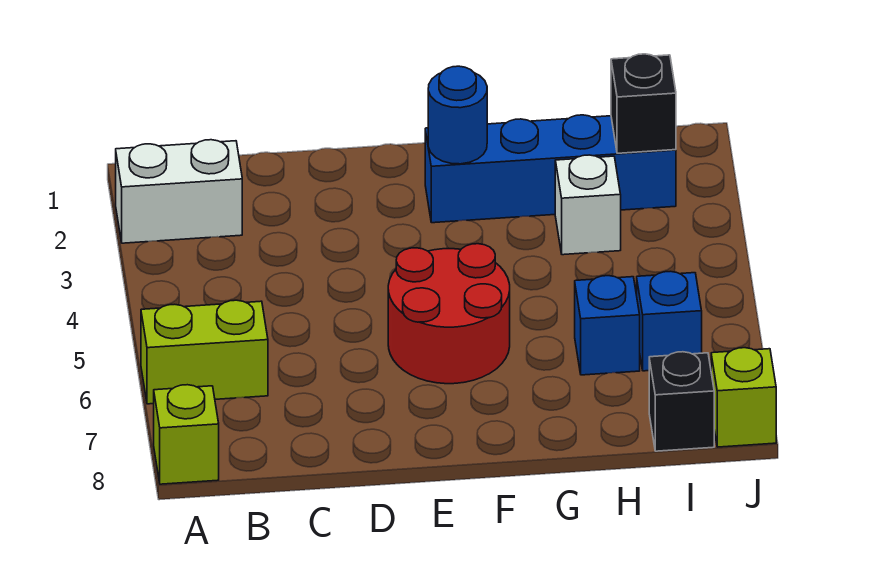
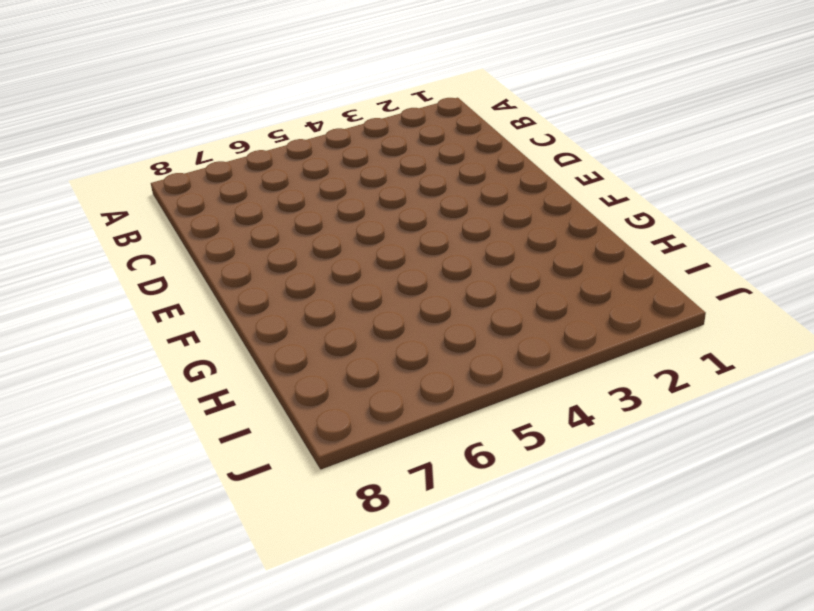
none -> white 1x2 brick [116,140,242,243]
none -> lime 1x2 brick [141,300,268,404]
none -> lime 1x1 brick [154,385,219,484]

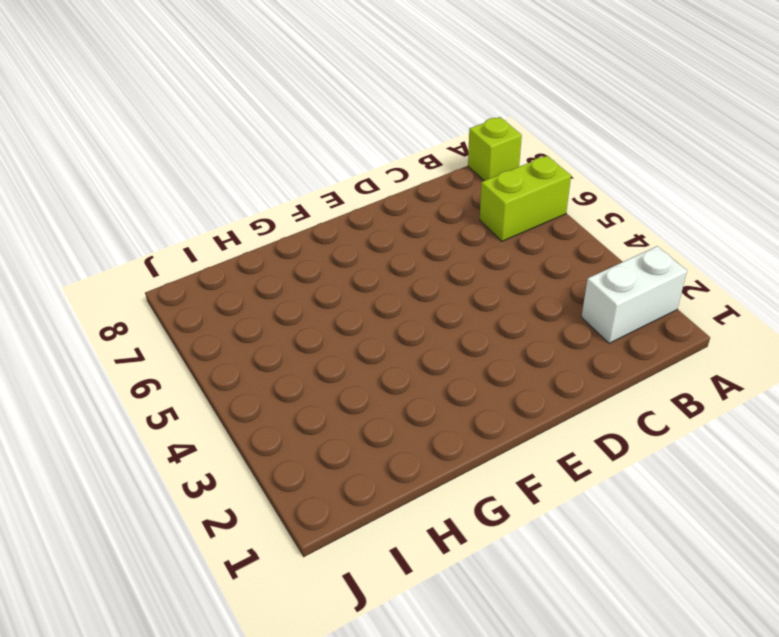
none -> red 2x2 round brick [388,244,510,384]
none -> blue 1x4 brick [425,115,676,223]
none -> white 1x1 brick [555,155,621,255]

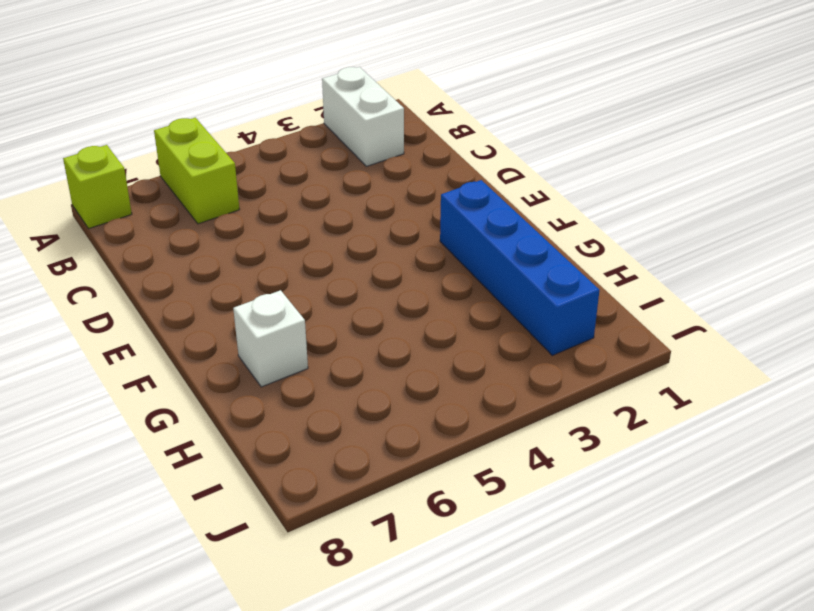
white 1x1 brick [233,290,308,387] -> white 1x1 brick moved to [555,155,621,255]
none -> red 2x2 round brick [388,244,510,384]
none -> blue 1x1 brick [575,276,640,375]
none -> blue 1x1 brick [637,271,702,371]

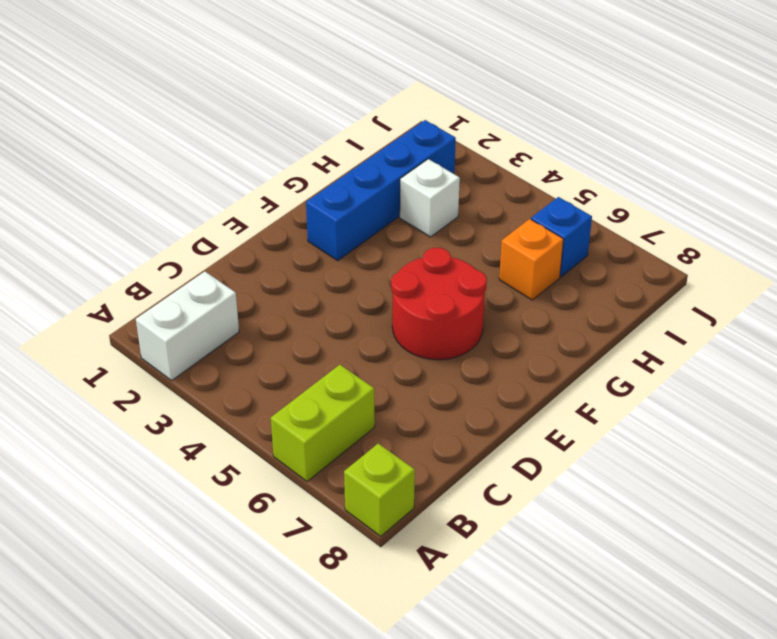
orange 1x1 brick [499,219,563,300] -> blue 1x1 brick [575,276,640,375]
none -> black 1x1 brick [649,352,714,451]
none -> lime 1x1 brick [711,348,776,447]
none -> blue 1x1 round brick [428,66,487,164]

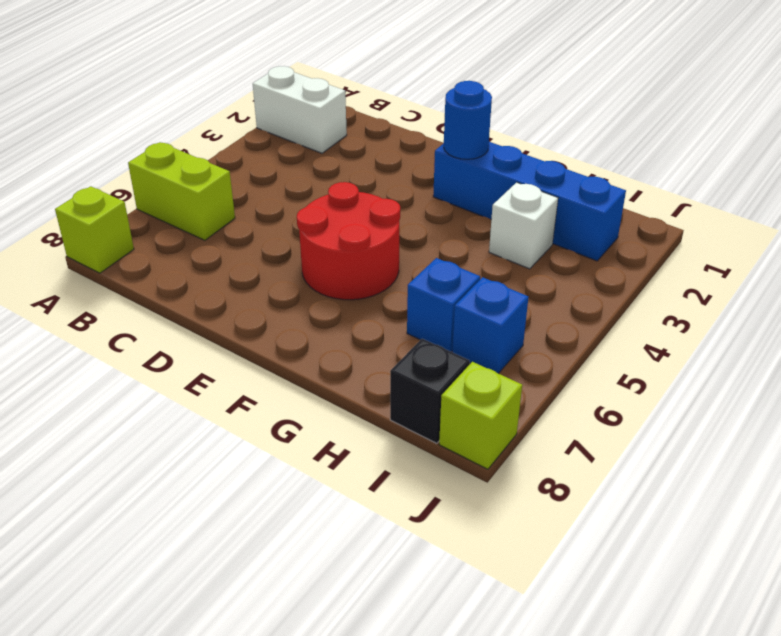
none -> black 1x1 brick [611,54,676,153]

